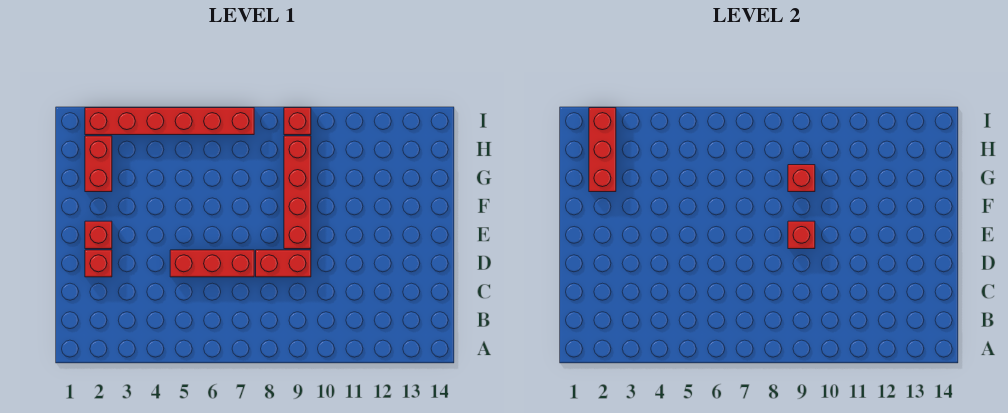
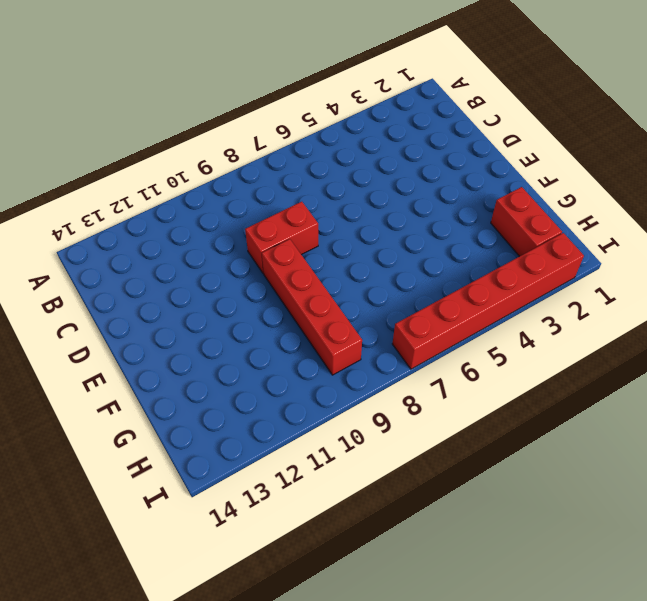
none -> red 1x1 brick [85,250,112,277]
none -> red 1x3 brick [170,250,254,277]

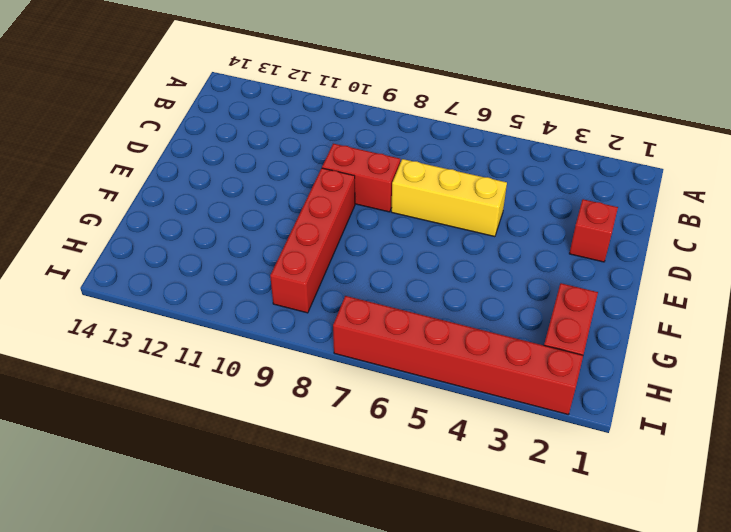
yellow 1x3 brick [391,159,507,237] -> red 1x3 brick [170,250,254,277]
none -> red 1x1 brick [85,221,112,249]
none -> red 1x1 brick [284,108,311,135]

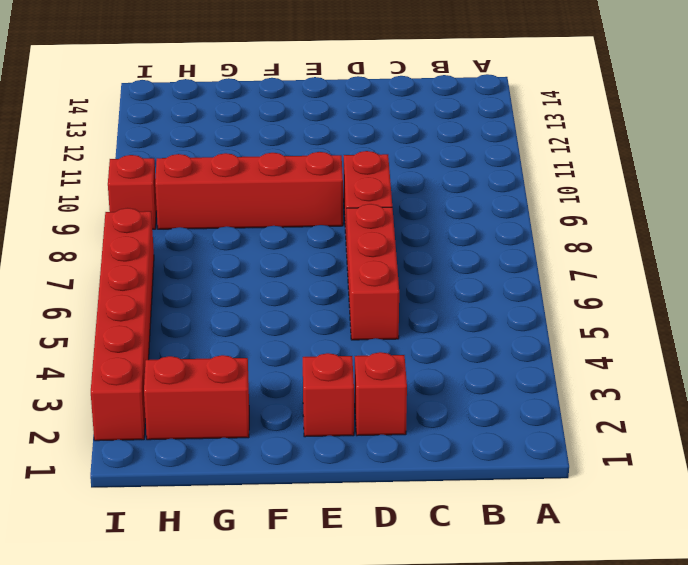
none -> red 1x1 brick [788,221,815,249]
none -> red 1x3 brick [589,108,616,192]

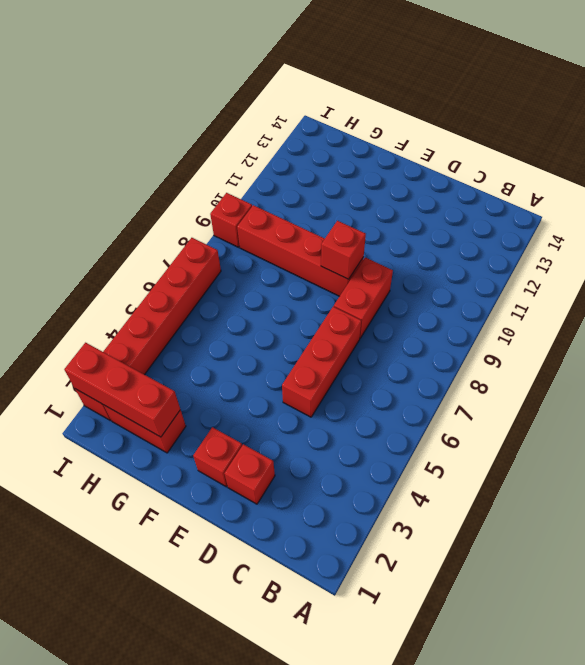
none -> red 1x1 brick [788,165,815,192]

